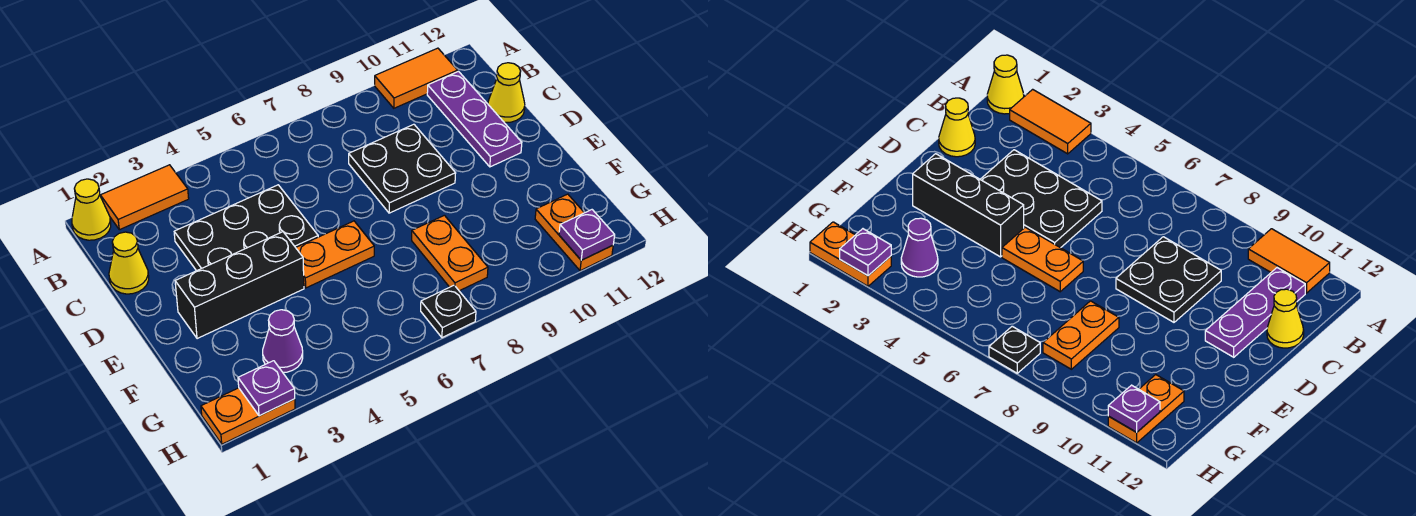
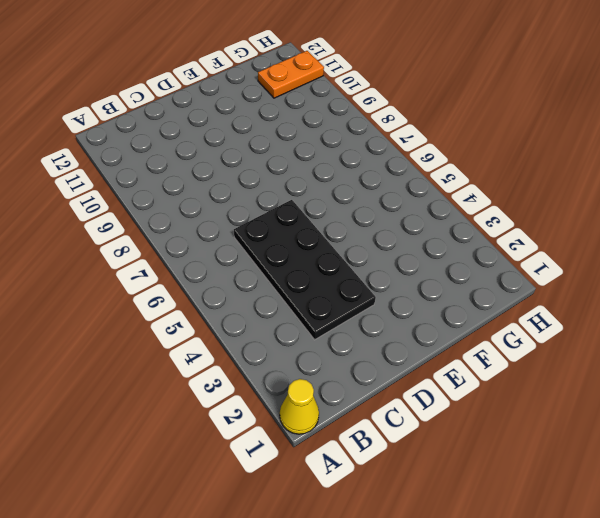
black 2x4 plate [234,200,376,340] -> black 2x3 plate [174,185,318,271]
none -> orange 1x2 tile [100,165,189,230]
none -> orange 1x2 tile [375,48,458,108]
none -> purple 1x3 plate [427,71,522,167]

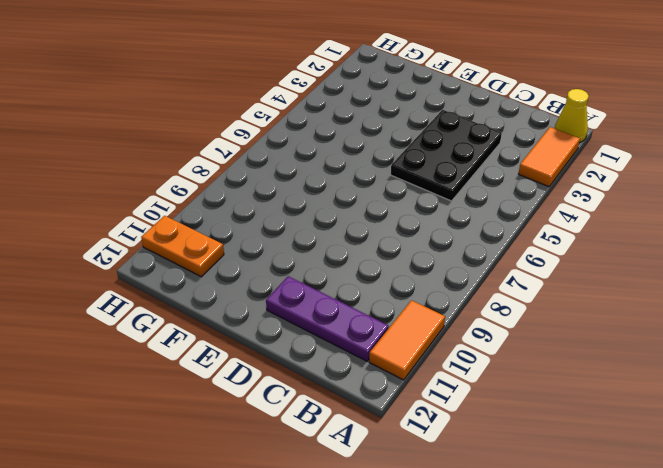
none -> yellow 1x1 cone [109,232,149,294]
none -> black 2x2 plate [349,124,456,213]
none -> yellow 1x1 cone [488,63,525,122]

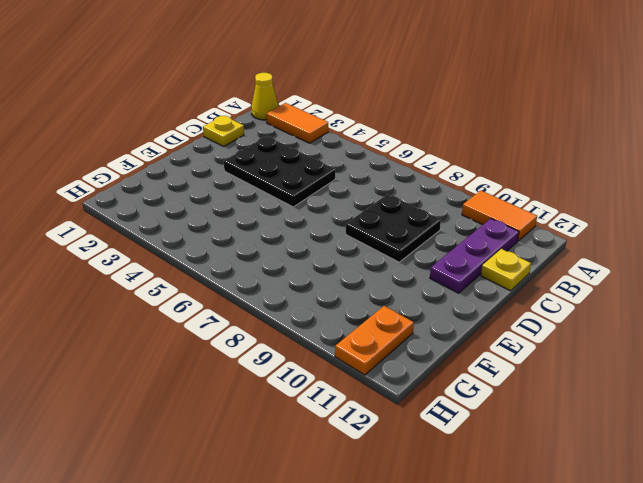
yellow 1x1 plate [203,116,244,146] -> yellow 1x1 cone [109,232,149,294]
yellow 1x1 plate [481,249,531,291] -> yellow 1x1 cone [488,63,525,122]
none -> black 1x3 brick [175,232,304,339]
none -> orange 1x2 plate [296,221,374,288]
none -> orange 1x2 plate [412,215,488,291]

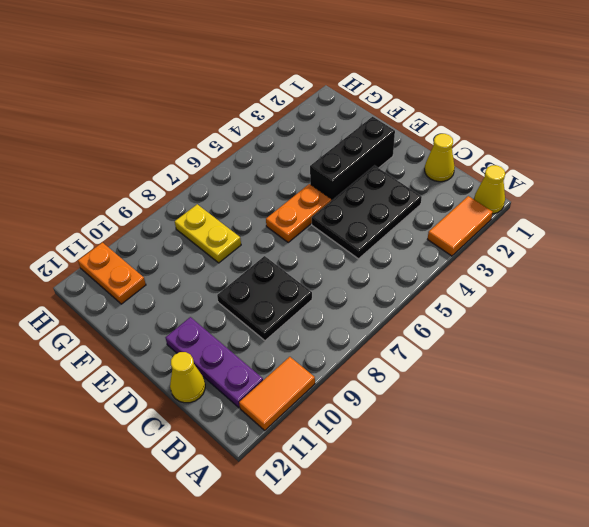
yellow 1x2 plate [175,204,241,263] -> orange 1x2 plate [412,215,488,291]
none -> purple 1x1 cone [263,310,303,372]
none -> orange 1x2 plate [201,388,295,444]
none -> black 1x1 plate [421,285,476,338]

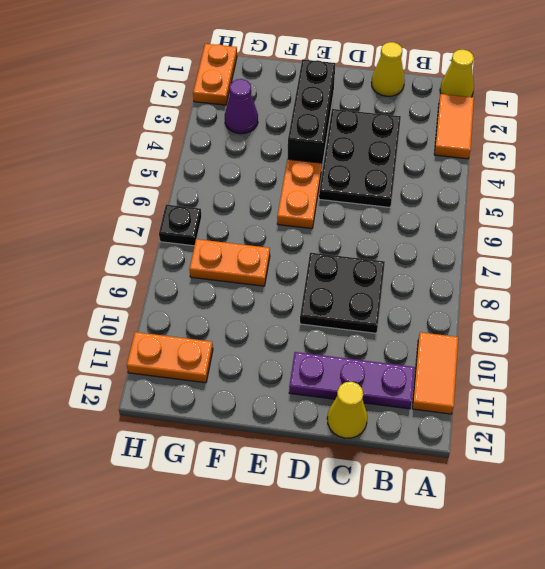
none -> purple 1x1 plate [238,361,295,416]
none -> purple 1x1 plate [559,210,615,260]

